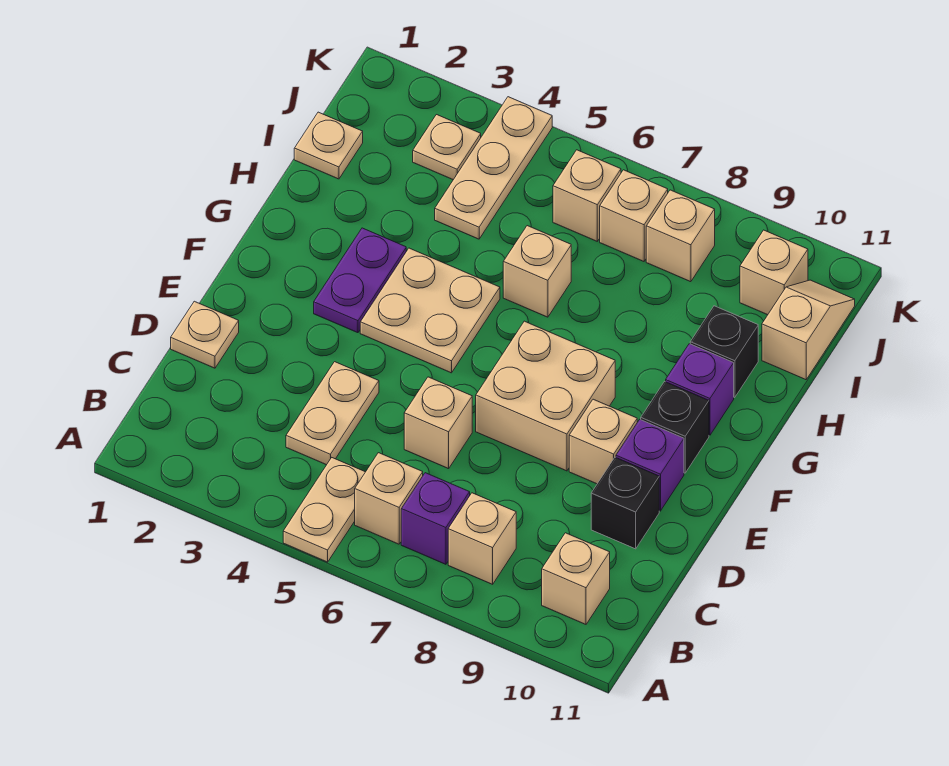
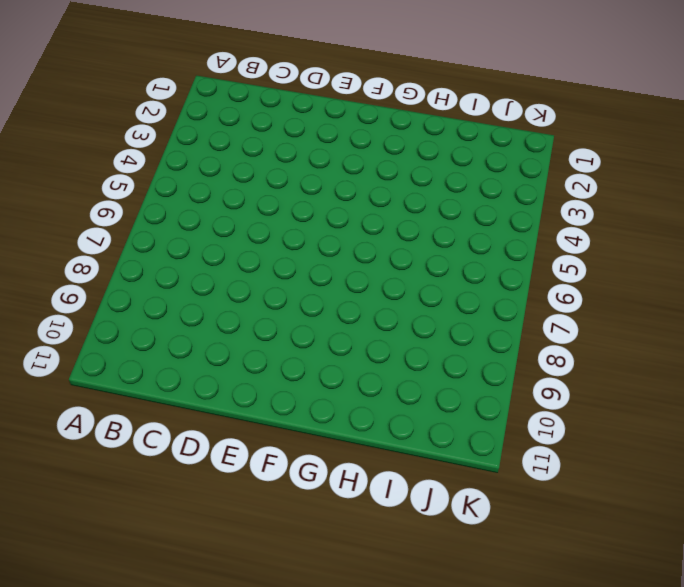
none -> tan 1x2 plate [283,458,365,562]
none -> tan 1x1 brick [355,453,423,544]
none -> purple 1x1 brick [401,473,470,564]

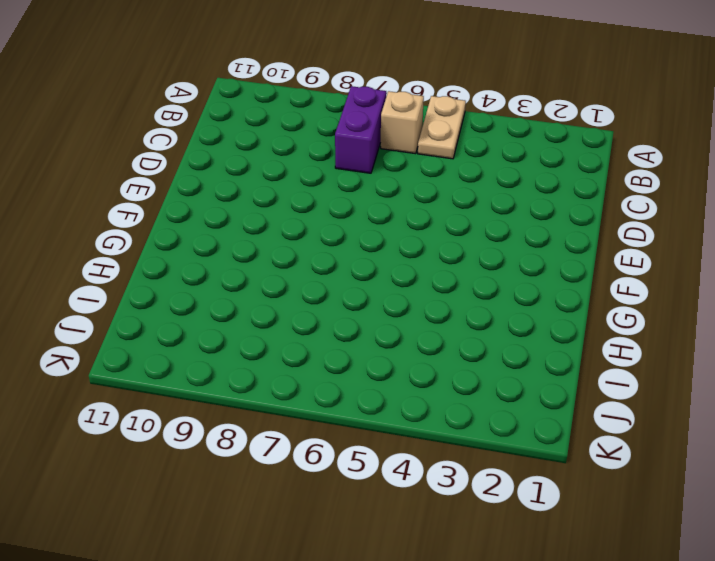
purple 1x2 brick [335,86,386,173] -> purple 1x1 brick [401,473,470,564]
none -> tan 1x1 brick [448,493,516,584]
none -> tan 1x1 brick [542,533,610,624]
none -> tan 1x2 plate [286,362,379,465]

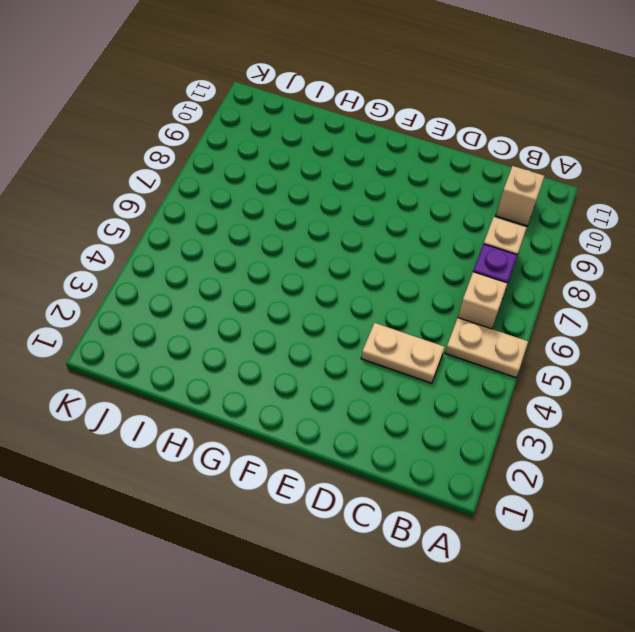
none -> tan 1x1 plate [171,301,239,368]
none -> tan 1x1 brick [404,377,472,469]
none -> black 1x1 brick [591,457,659,549]

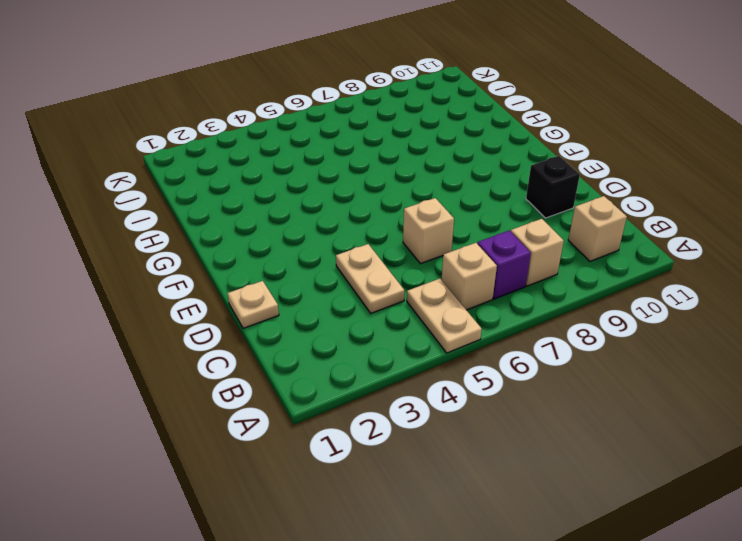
none -> tan 2x2 brick [476,321,615,471]
none -> tan 1x1 brick [569,399,637,484]
none -> purple 1x1 brick [616,419,684,511]

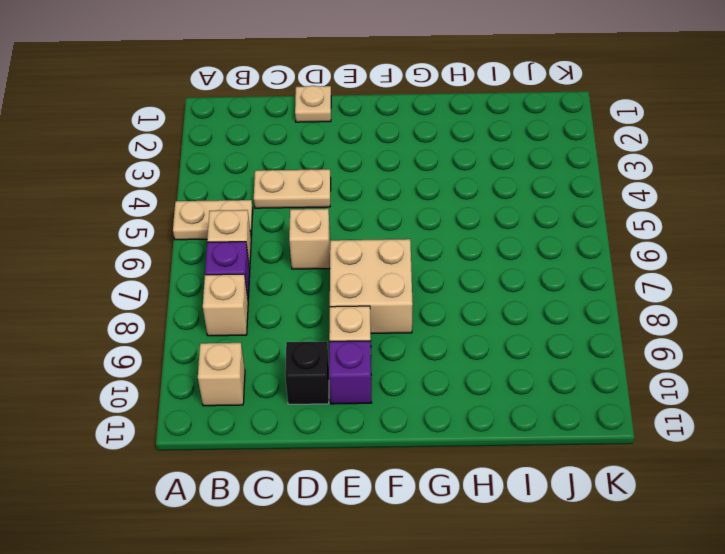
none -> purple 1x2 plate [314,228,406,333]
none -> tan 2x2 plate [360,248,500,373]
none -> black 1x1 brick [641,382,709,473]

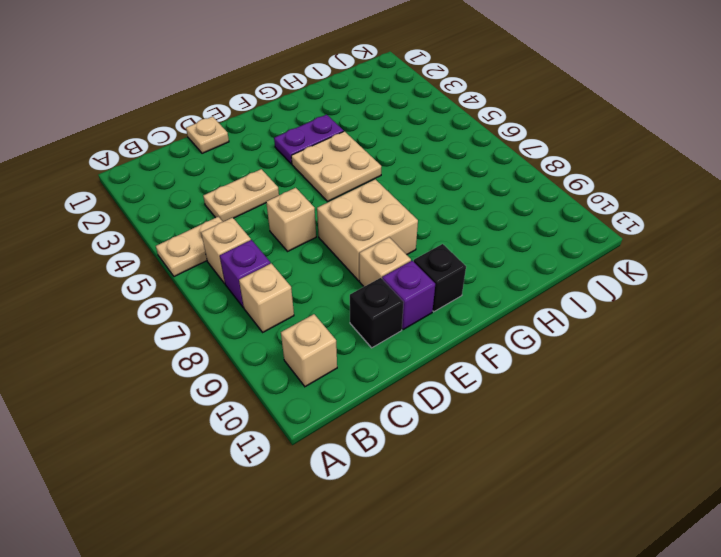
none -> purple 1x1 brick [666,344,734,435]
none -> tan 1x1 brick [503,226,571,317]
none -> black 1x1 brick [690,306,758,398]

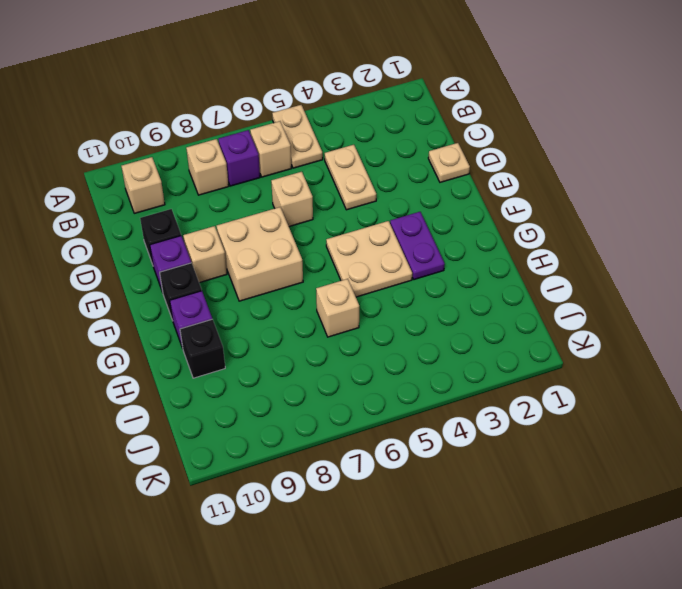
none -> tan 1x1 plate [294,112,363,179]
none -> tan 1x3 plate [435,97,552,239]
none -> tan 1x2 slope [762,280,855,380]

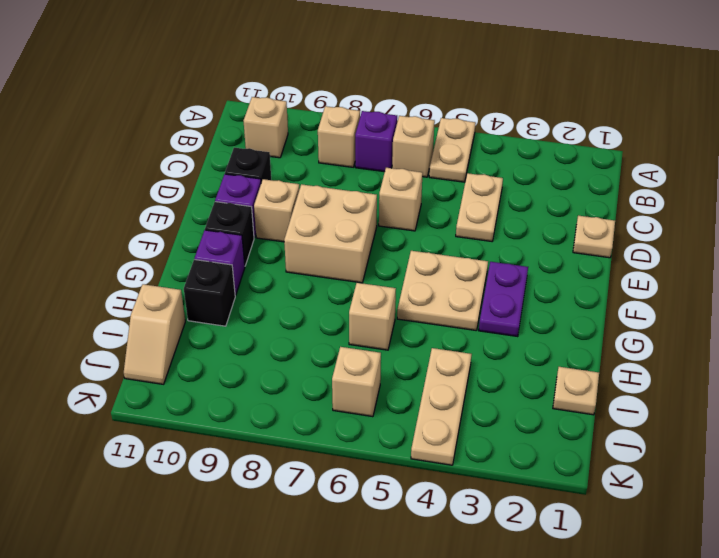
none -> tan 1x1 plate [413,115,481,180]
none -> tan 1x1 brick [600,170,668,261]
none -> tan 1x1 brick [646,190,715,282]

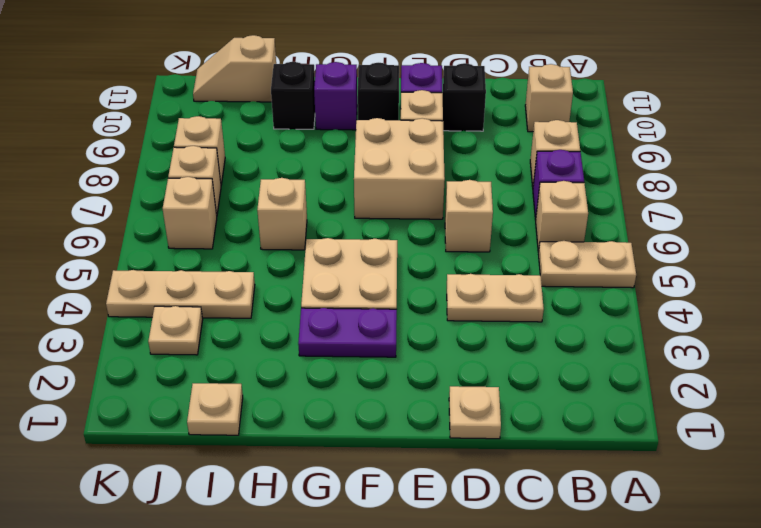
none -> tan 1x1 brick [740,230,808,315]

